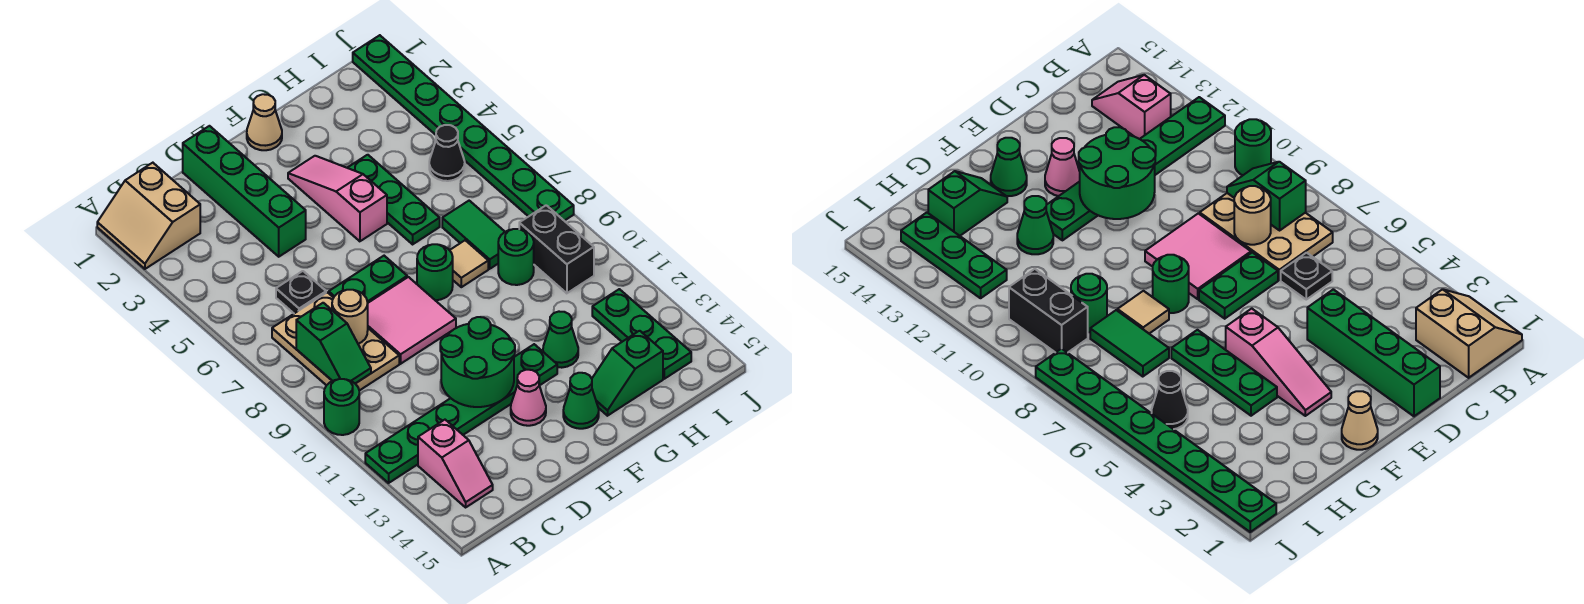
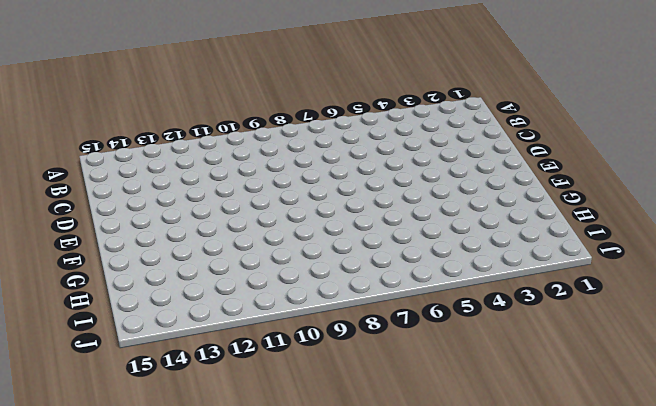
none -> tan 2x2 slope [97,163,200,269]
none -> green 1x1 round brick [324,379,359,435]
none -> green 1x6 plate [365,344,557,483]

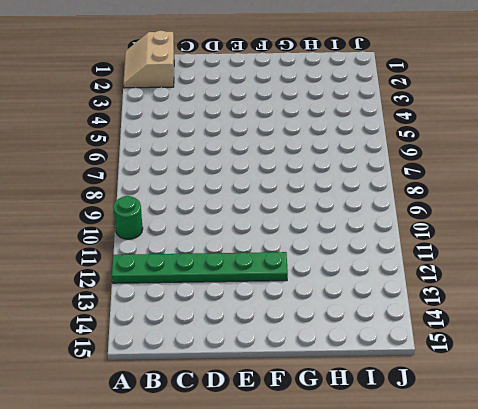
none -> tan 2x3 plate [272,292,399,391]
none -> pink 1x2 slope [418,420,493,507]
none -> black 1x1 plate [276,271,326,313]

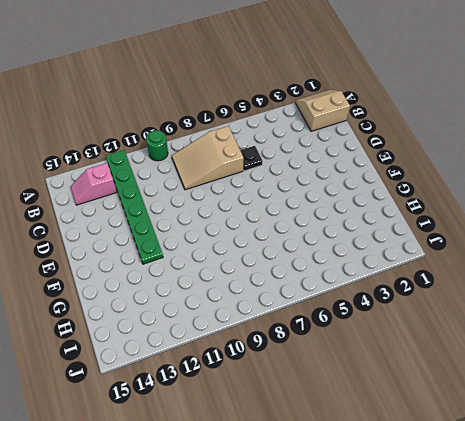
tan 2x3 slope [172,126,244,190] -> tan 2x3 plate [272,292,399,391]
none -> green 1x4 brick [183,126,306,257]
none -> green 1x2 plate [329,256,407,303]
none -> pink 2x2 tile [368,277,456,364]

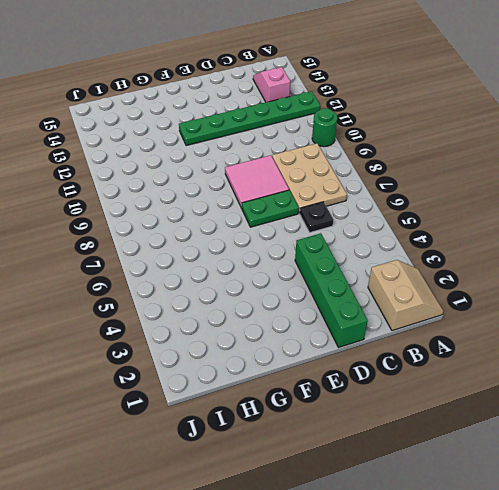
none -> pink 1x1 cone [511,370,546,426]
none -> tan 1x1 cone [247,94,282,150]
none -> pink 1x3 slope [288,156,387,241]

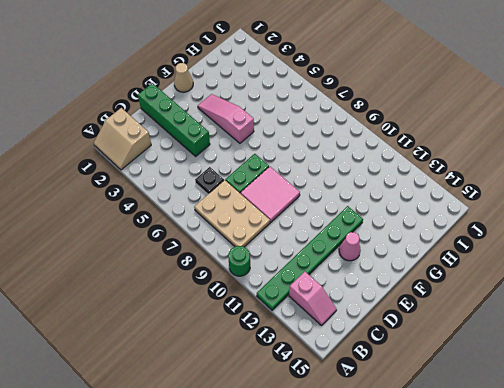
none -> green 1x1 round brick [417,244,453,300]
none -> green 1x1 cone [563,373,599,429]
none -> green 1x3 plate [348,155,440,244]

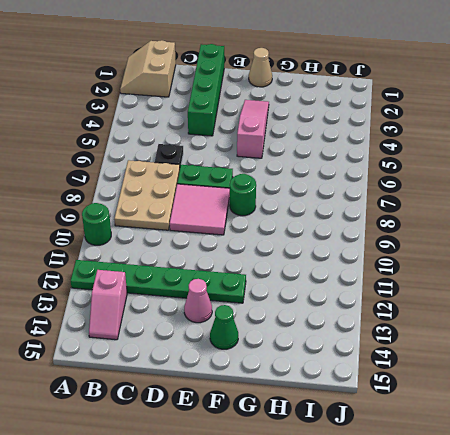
none -> green 1x3 plate [348,155,440,244]
none -> tan 1x1 tile [450,240,488,287]
none -> green 1x1 cone [543,312,578,368]

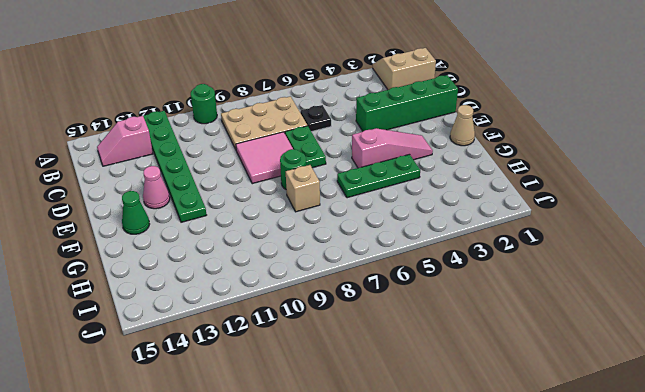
tan 1x1 brick [286,165,320,212] -> tan 1x1 tile [450,240,488,287]
none -> green 1x1 cone [543,312,578,368]
none -> green 1x2 slope [592,331,663,416]
none -> green 1x2 tile [442,201,505,269]

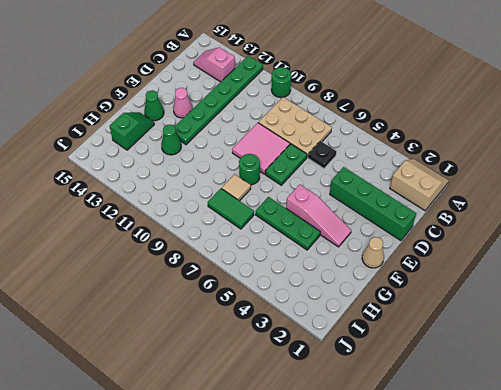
none -> green 1x1 round brick [498,229,534,285]
none -> black 1x1 cone [429,125,465,181]
none -> black 1x2 brick [519,205,594,293]

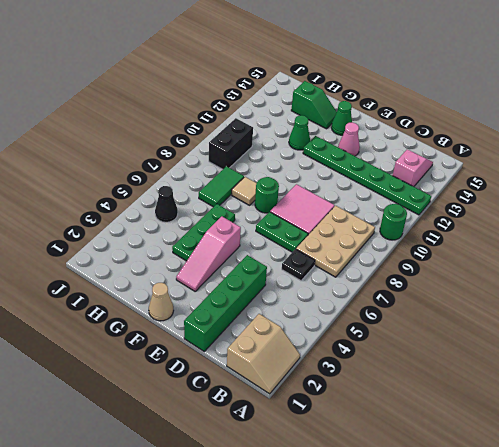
none -> green 1x1 round brick [498,229,534,285]
none -> green 1x3 plate [592,289,691,379]
none -> green 1x8 plate [353,35,574,221]

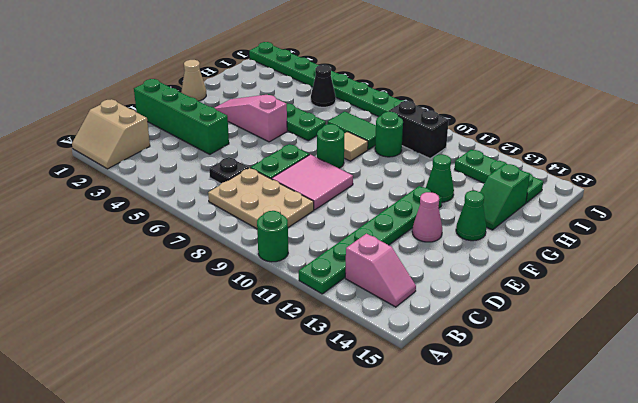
none -> green 1x2 slope [296,303,371,383]
none -> tan 1x1 round brick [332,290,368,344]
none -> green 2x2 round brick [440,317,515,407]

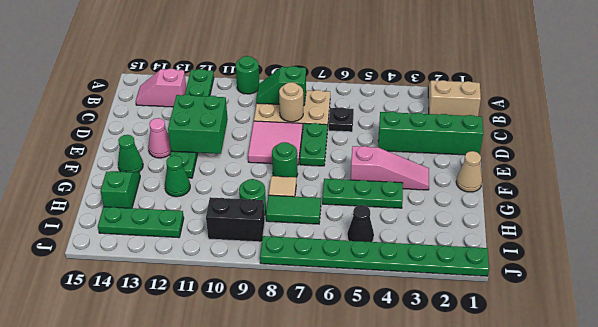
green 2x2 brick [168,95,228,154] -> green 2x2 round brick [440,317,515,407]

